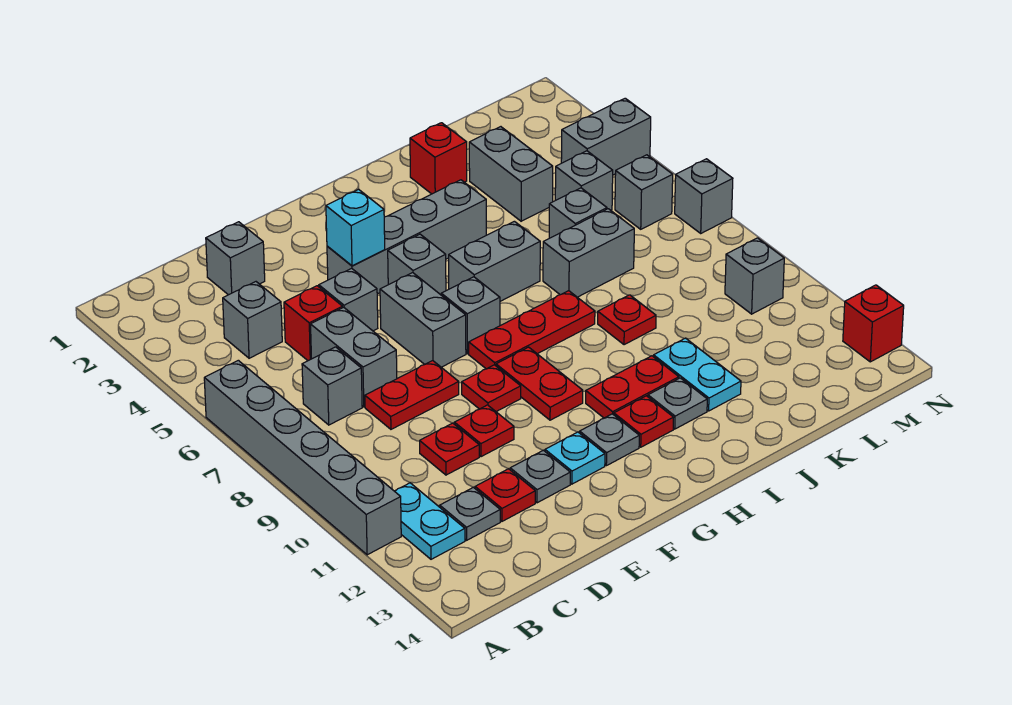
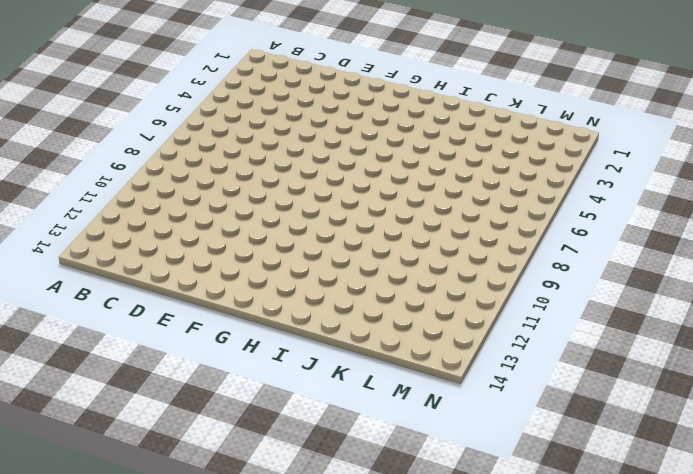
none -> grey 1x6 brick [204,360,401,555]
none -> cyan 1x2 plate [395,483,465,559]
none -> grey 1x1 brick [223,282,282,358]
none -> grey 1x1 brick [302,347,362,425]

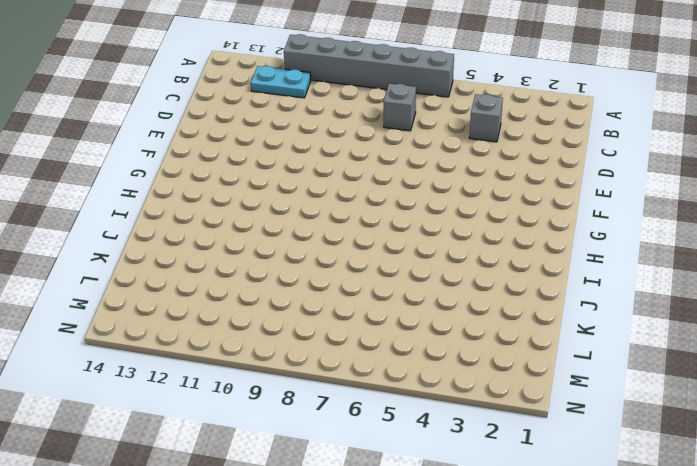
none -> grey 1x1 plate [440,487,500,540]
none -> grey 1x1 brick [206,222,265,295]
none -> red 1x1 brick [284,286,342,361]
none -> grey 1x2 brick [311,307,397,407]

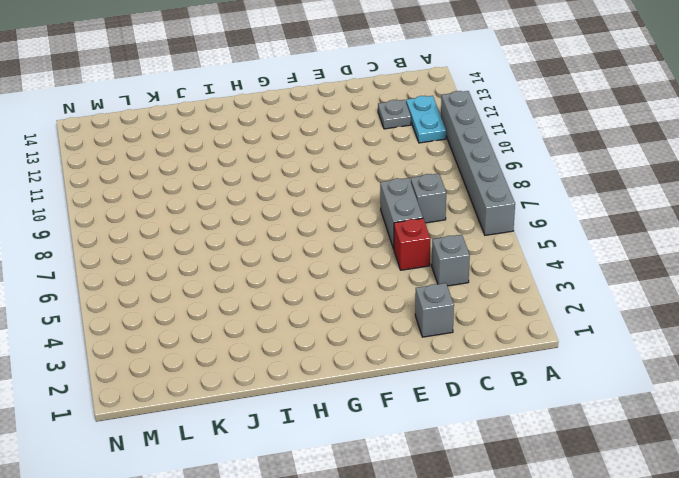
none -> red 1x2 plate [365,361,459,429]
none -> red 1x1 plate [420,423,479,475]
none -> red 1x1 plate [475,469,535,521]
none -> grey 1x1 brick [319,268,378,331]

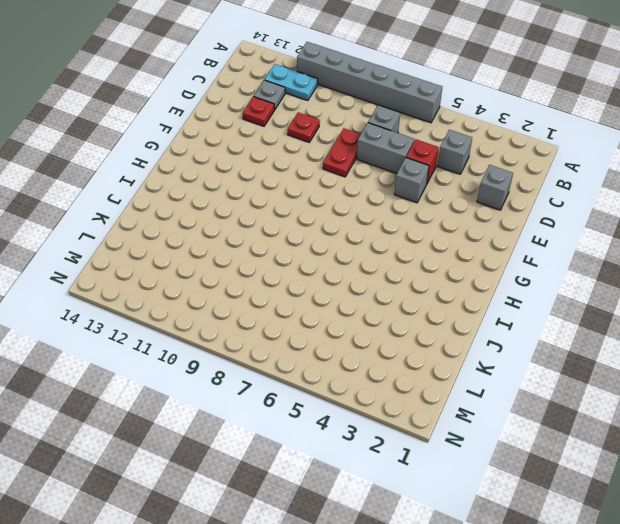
none -> red 1x1 plate [454,405,514,457]
none -> grey 1x1 plate [510,450,570,503]
none -> grey 1x4 brick [327,180,486,294]
none -> grey 1x2 brick [380,273,466,367]

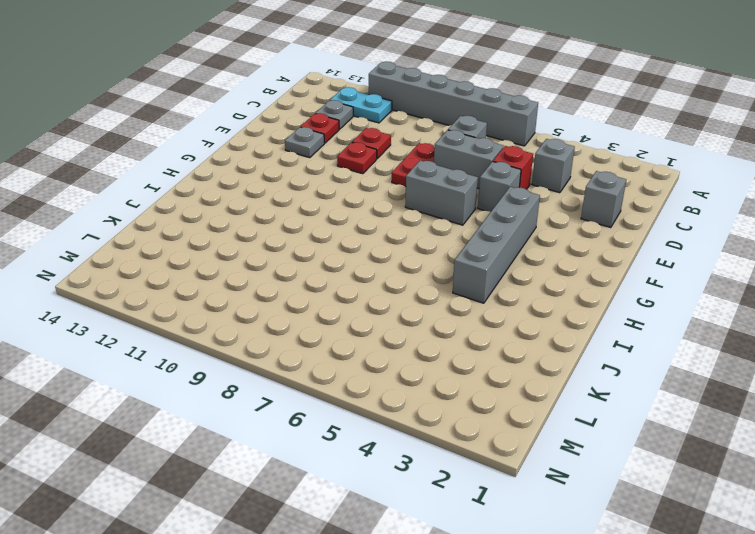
none -> red 1x1 plate [462,365,521,412]
none -> cyan 1x1 plate [545,432,605,484]
none -> grey 1x1 brick [388,234,446,295]
none -> grey 1x1 brick [441,277,500,354]

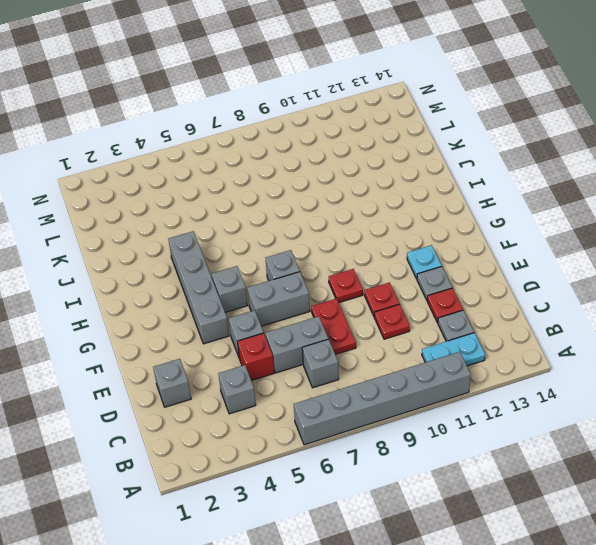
none -> red 1x3 plate [469,291,595,369]
none -> red 1x2 plate [496,347,583,420]
none -> grey 1x1 plate [580,414,639,466]
none -> grey 1x2 brick [449,221,540,301]

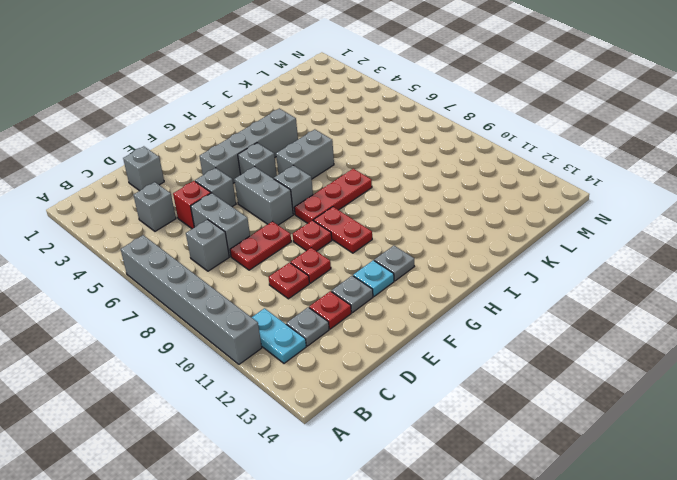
none -> red 1x2 plate [586,356,679,418]
none -> red 1x1 plate [614,396,674,447]
none -> grey 1x1 plate [648,378,707,429]
none -> red 1x1 brick [410,123,467,194]

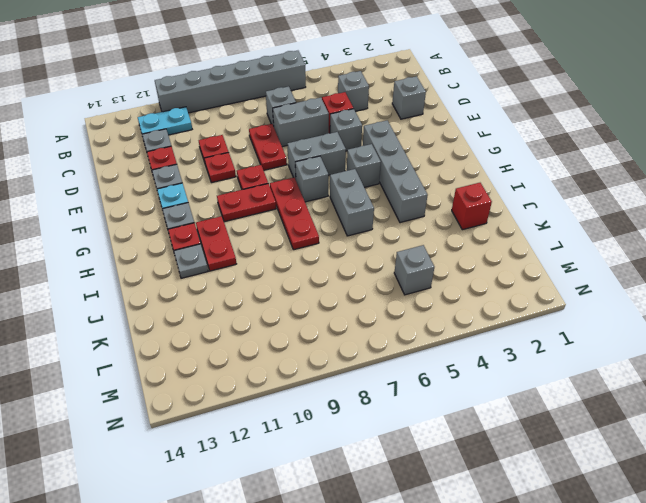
none -> grey 1x2 brick [543,209,634,297]
none -> red 1x1 plate [598,295,656,345]
none -> cyan 1x2 plate [654,338,741,411]
none -> grey 1x2 brick [469,127,553,221]

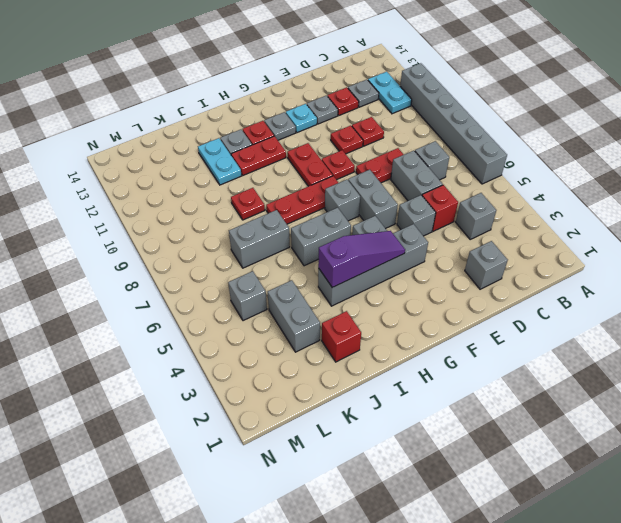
purple 1x3 slope [318,231,405,287] -> none
none -> grey 1x1 brick [549,188,607,238]
none -> grey 1x2 brick [561,98,651,175]
none -> grey 1x1 brick [615,155,673,229]
none -> grey 1x1 brick [725,238,784,314]

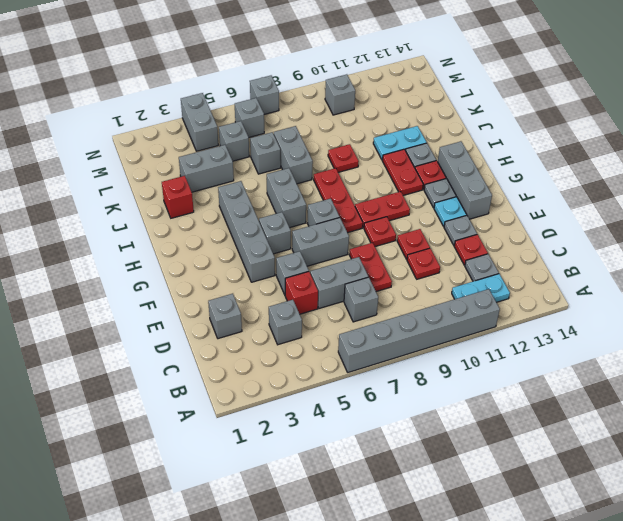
grey 1x3 brick [438,141,492,219] -> none
none -> red 1x1 brick [843,285,904,362]
none -> cyan 1x1 brick [326,189,385,266]

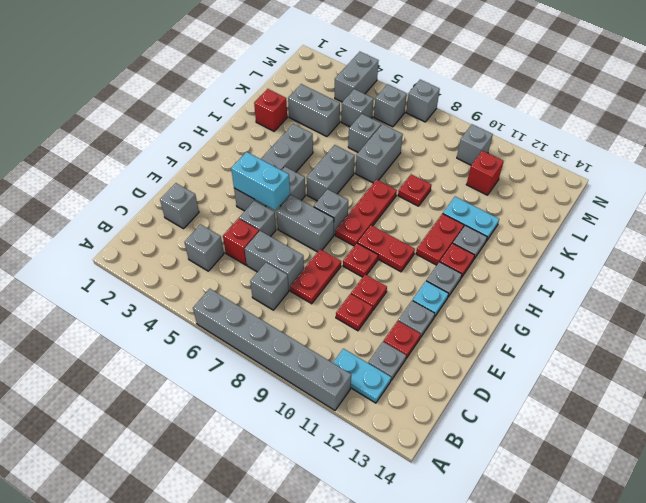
cyan 1x2 brick [231,152,290,210] -> cyan 1x1 brick [326,189,385,266]
red 1x1 brick [466,151,504,195] -> red 1x1 brick moved to [843,285,904,362]

